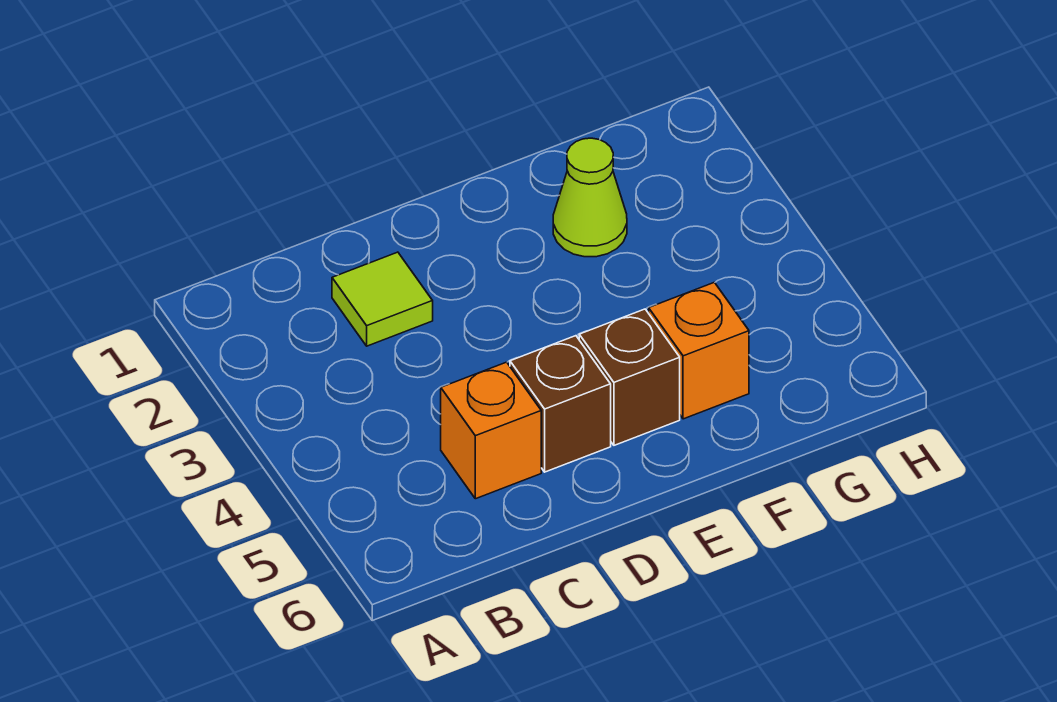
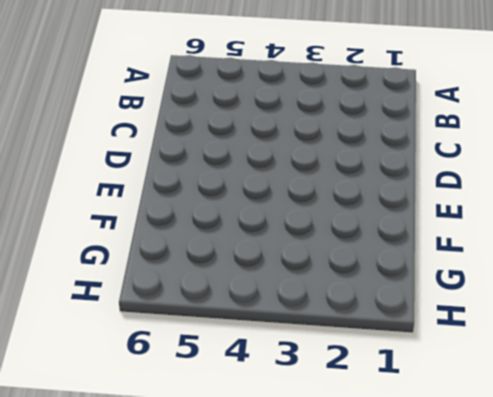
none -> lime 1x1 tile [332,252,433,346]
none -> orange 1x1 brick [441,362,541,499]

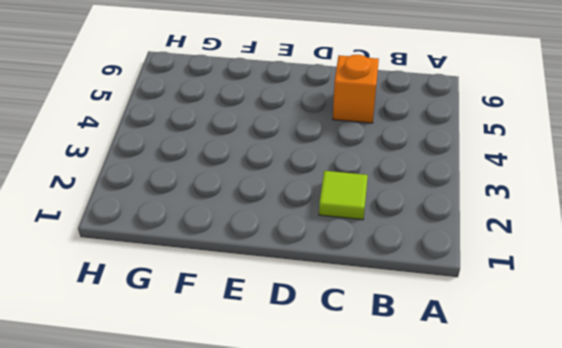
none -> brown 1x1 brick [510,336,611,472]
none -> brown 1x1 brick [579,309,680,445]

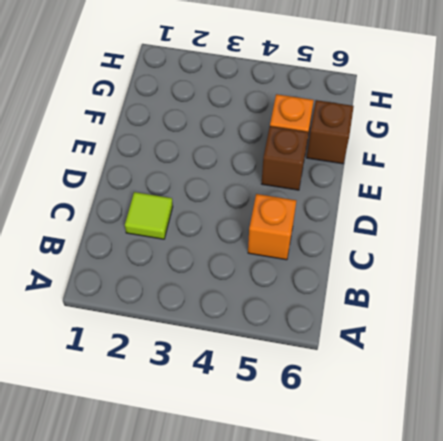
brown 1x1 brick [307,100,354,164] -> brown 1x1 brick moved to [510,336,611,472]
none -> lime 1x1 cone [553,138,627,257]

